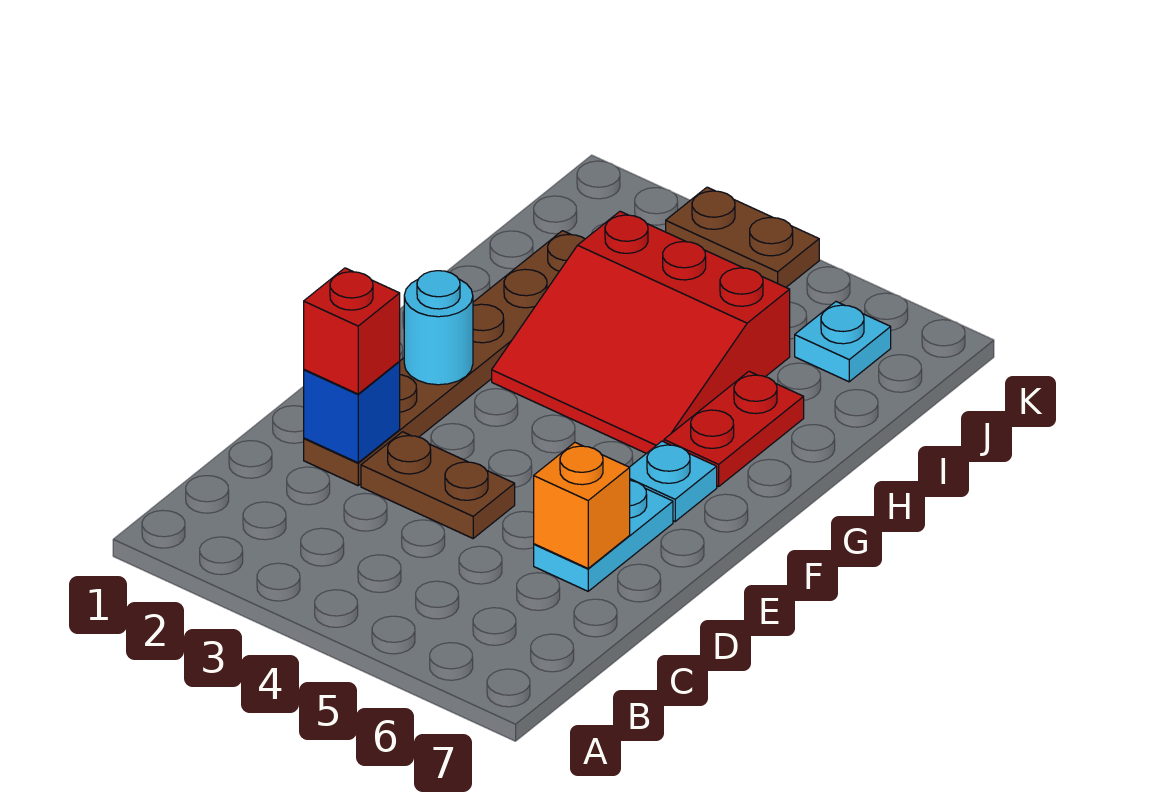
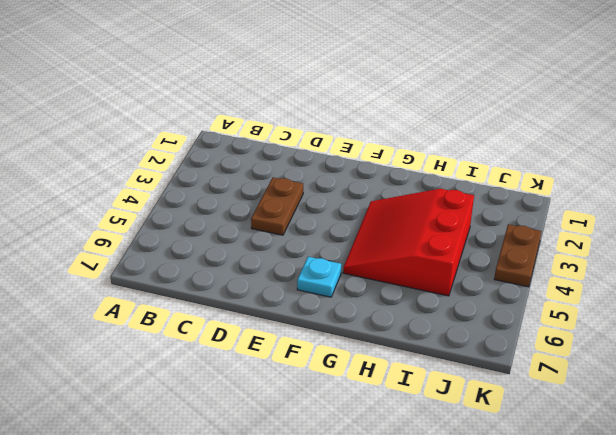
none -> brown 1x6 plate [304,231,585,486]
none -> cyan 1x2 plate [534,480,673,591]
none -> red 1x2 plate [664,371,804,487]

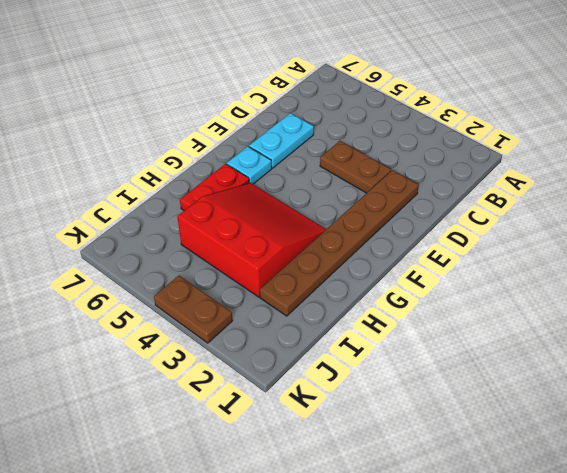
none -> cyan 1x1 plate [795,302,891,382]
none -> blue 1x1 brick [304,362,400,463]
none -> orange 1x1 brick [534,443,630,568]

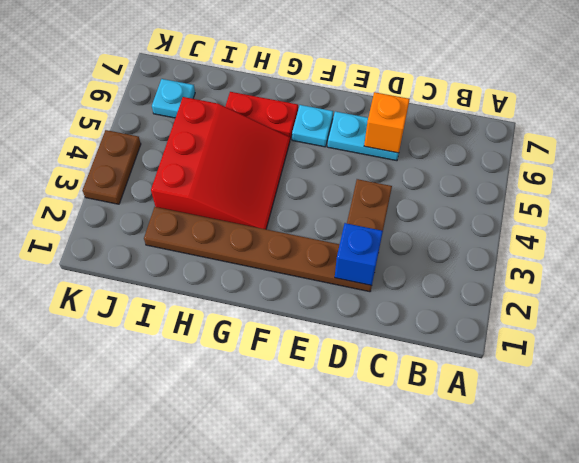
none -> cyan 1x1 round brick [404,271,473,385]
none -> red 1x1 brick [304,268,400,394]

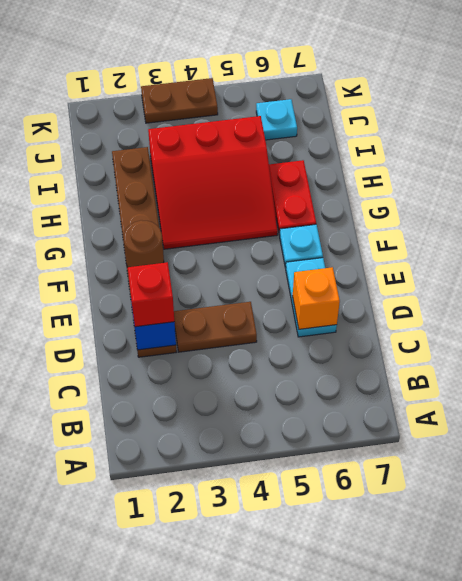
brown 1x1 round brick [124,220,164,267] -> cyan 1x1 round brick [404,271,473,385]

